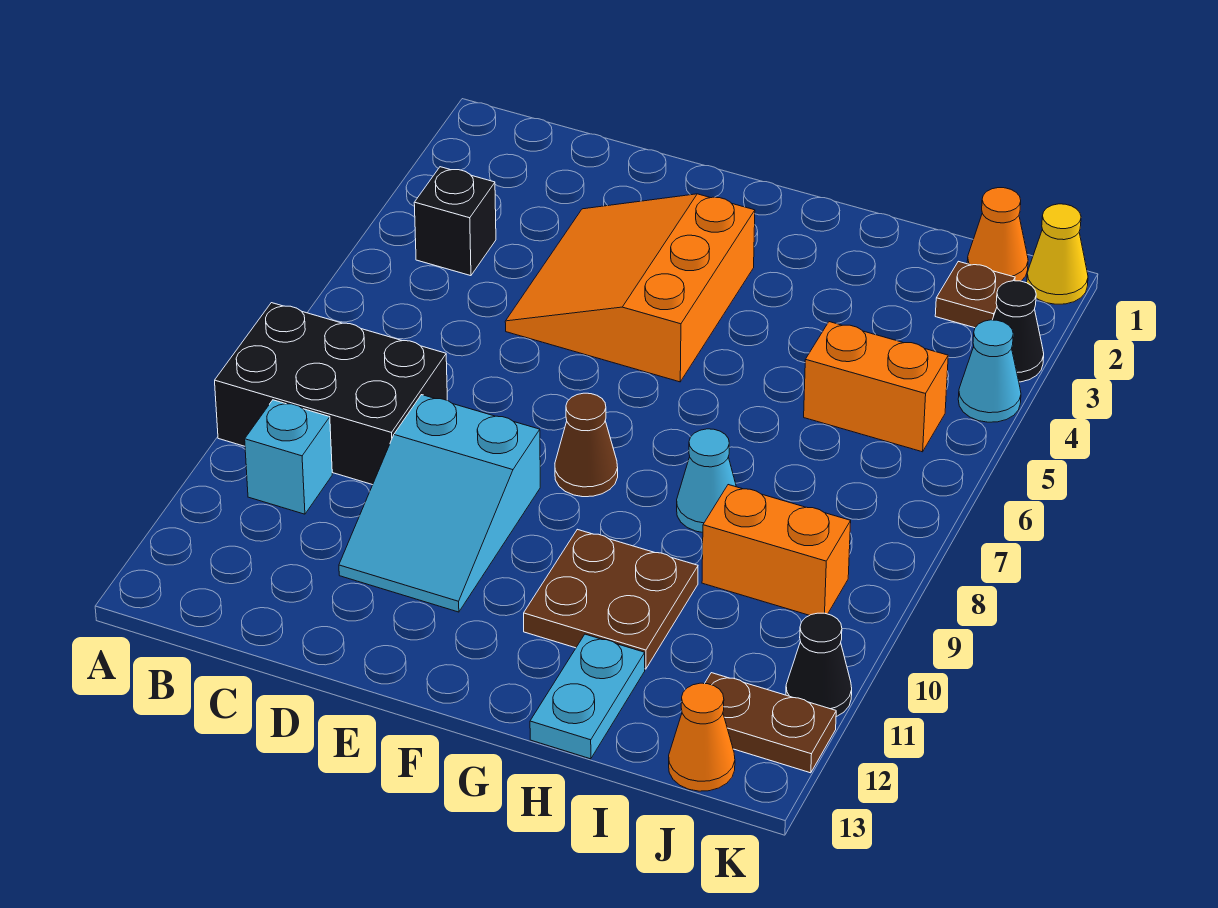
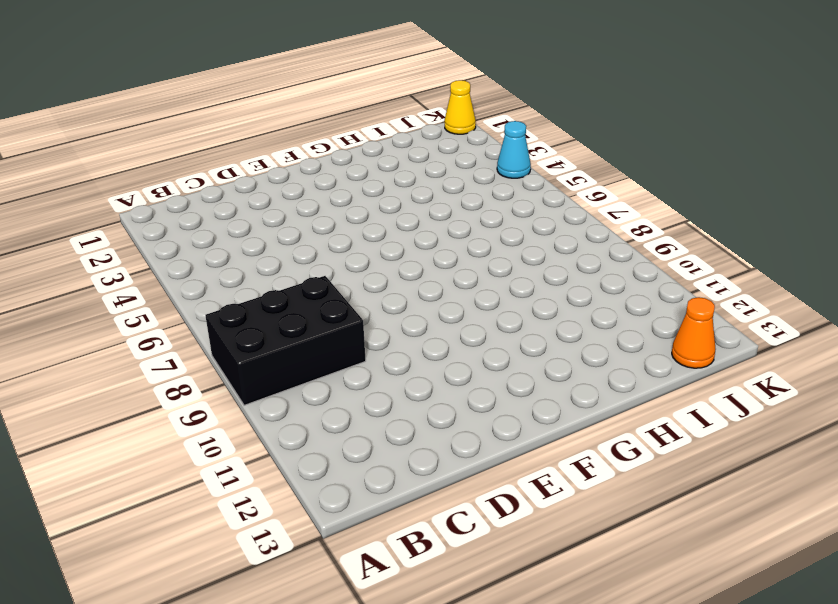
none -> black 1x1 brick [414,167,496,276]
none -> cyan 1x1 brick [245,400,332,514]
none -> orange 3x3 slope [505,194,755,382]

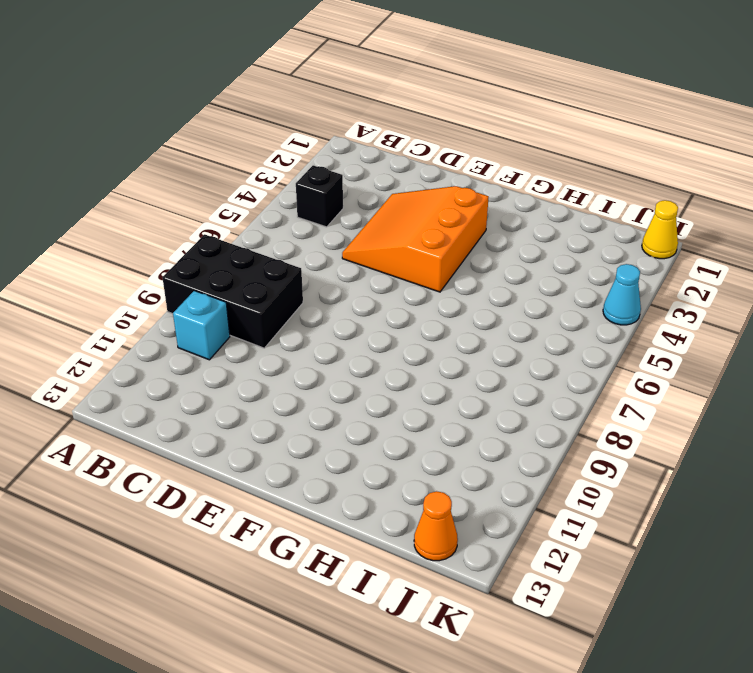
none -> cyan 2x3 slope [339,395,540,612]
none -> brown 1x1 cone [555,393,618,497]
none -> brown 2x2 plate [524,529,698,669]

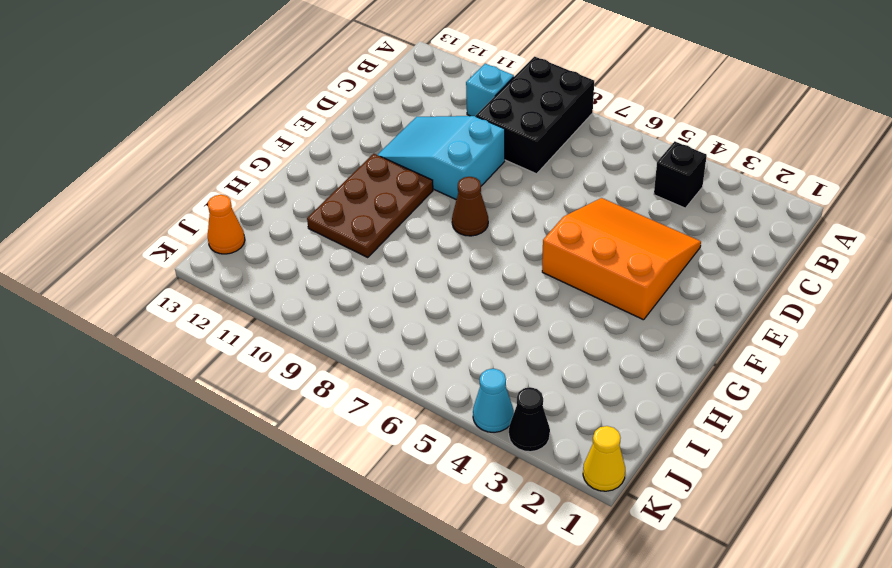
brown 2x3 plate [307,154,433,258] -> brown 2x2 plate [524,529,698,669]
none -> cyan 1x1 cone [677,429,736,532]
none -> cyan 1x2 plate [530,634,645,759]
none -> orange 1x2 brick [804,322,948,452]

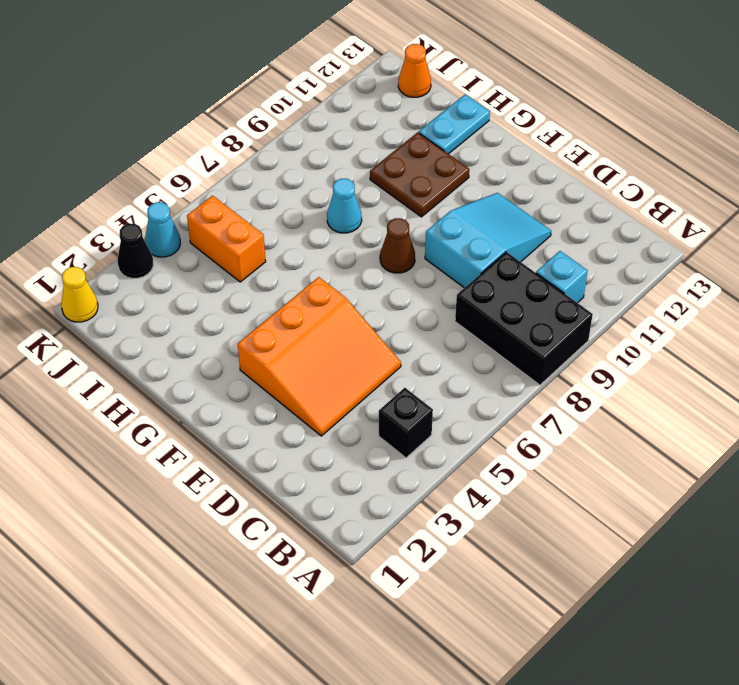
none -> orange 1x2 brick [702,485,851,615]
none -> orange 1x1 cone [967,188,1028,281]
none -> brown 1x1 plate [935,261,1015,328]

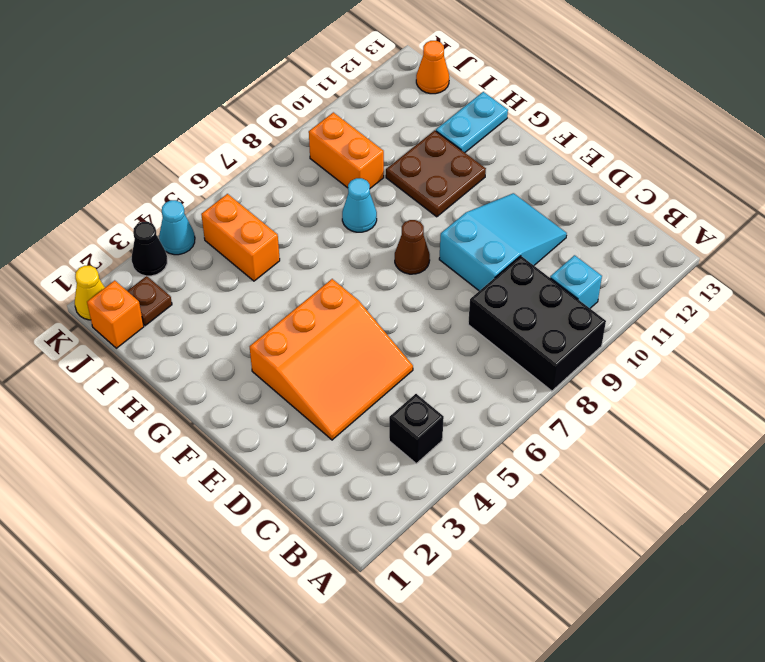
orange 1x1 brick [87,280,144,348] -> orange 1x1 cone [967,188,1028,281]
none -> brown 1x2 plate [705,673,836,773]
none -> black 1x1 cone [786,613,852,717]

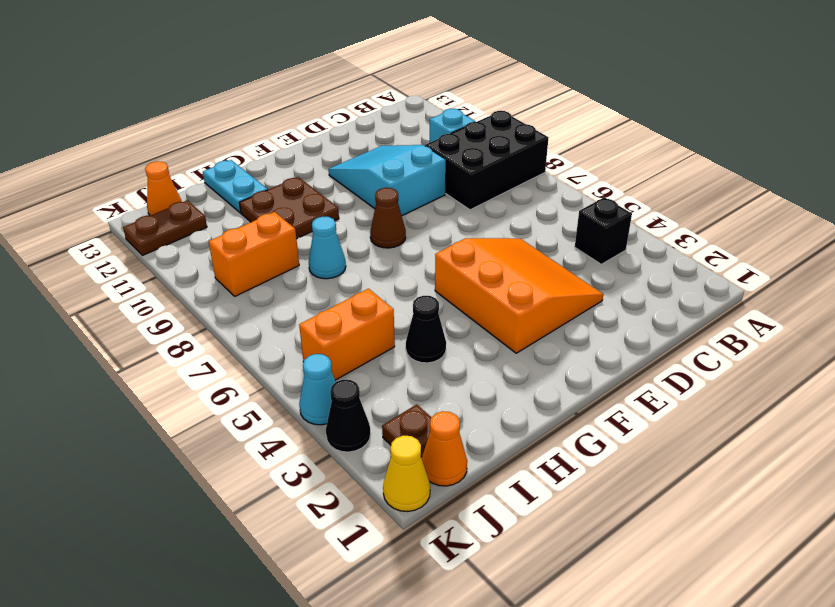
black 1x1 cone [406,296,446,363] -> black 1x1 cone moved to [786,613,852,717]

